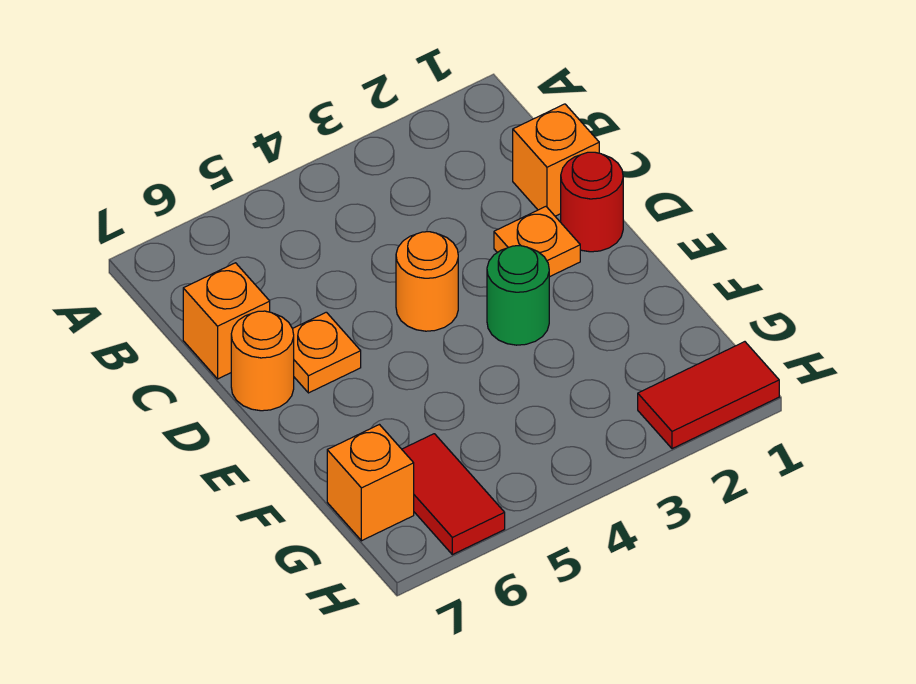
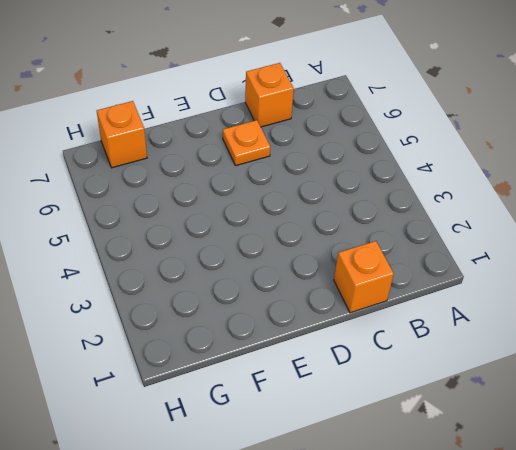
none -> red 1x1 round brick [561,152,623,252]
none -> orange 1x1 plate [494,207,580,277]

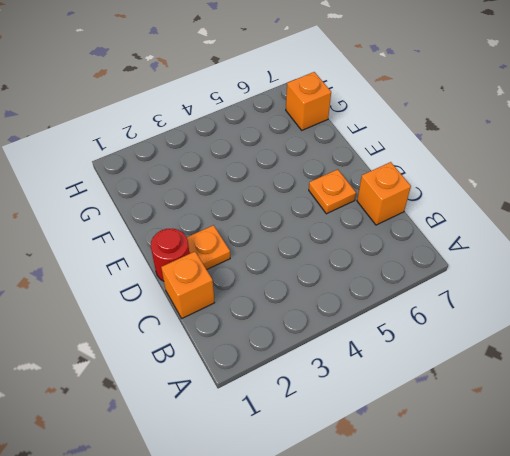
none -> orange 1x1 round brick [396,232,458,331]
none -> orange 1x1 round brick [231,311,294,411]

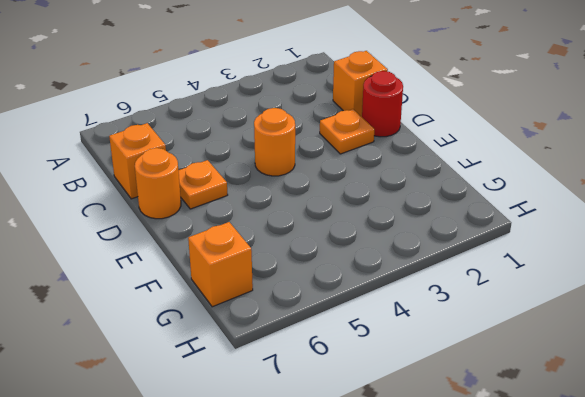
none -> green 1x1 round brick [487,246,549,345]
none -> red 1x2 tile [402,434,505,555]

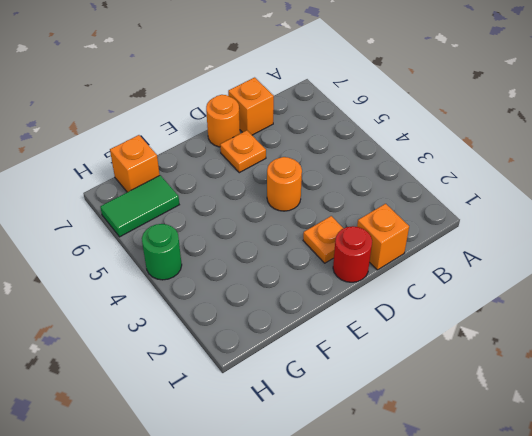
green 1x2 tile [100,175,179,237] -> red 1x2 tile [402,434,505,555]
green 1x1 round brick [142,224,182,280] -> green 1x1 round brick moved to [487,246,549,345]
none -> red 1x2 tile [638,342,779,449]

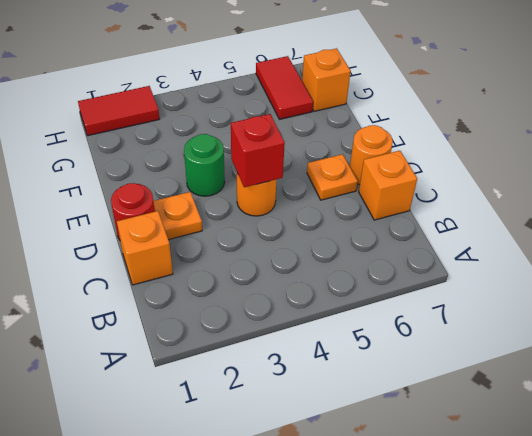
red 1x1 brick [231,114,285,187] -> none

